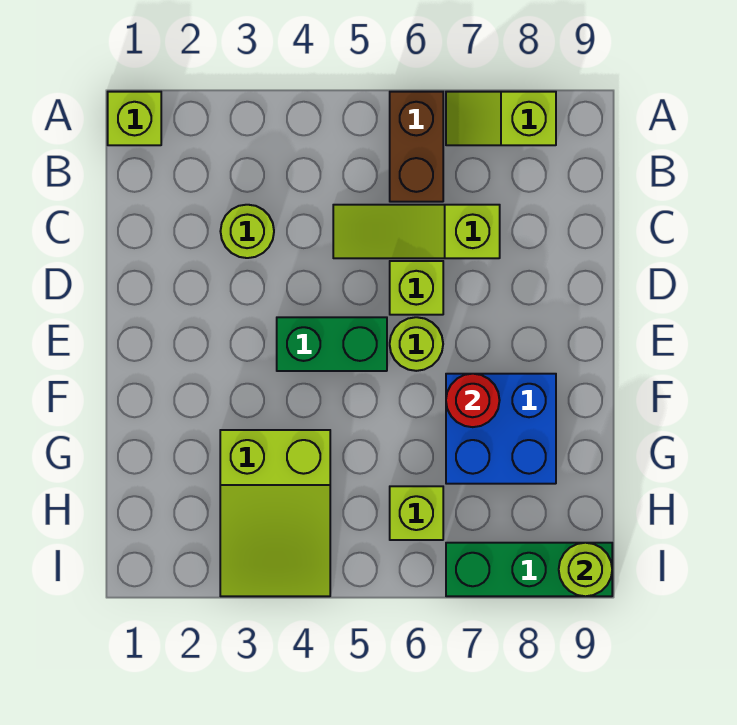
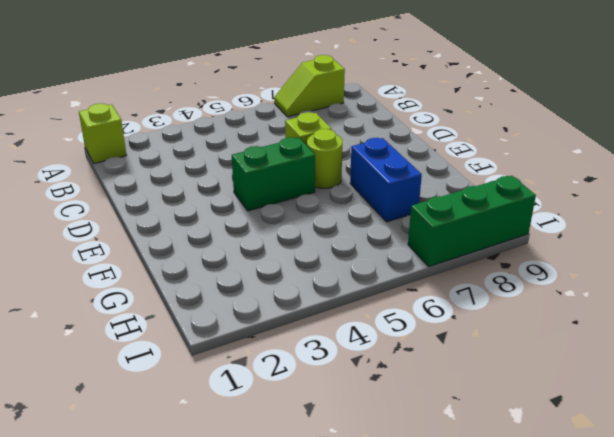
blue 1x2 brick [350,138,422,222] -> blue 2x2 brick [446,374,556,484]
none -> brown 1x2 brick [390,92,443,202]
none -> lime 1x1 round brick [220,205,274,258]
none -> lime 1x3 slope [333,205,500,258]

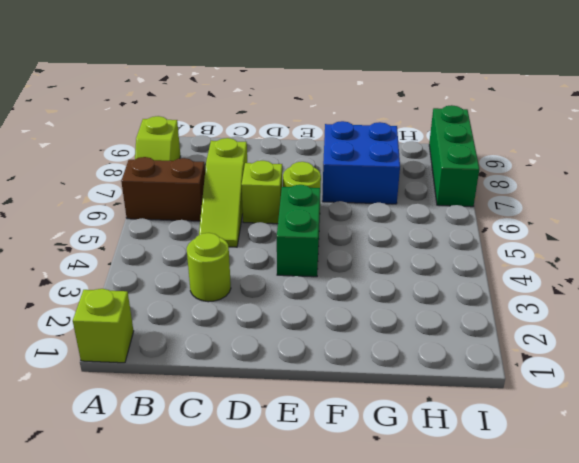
none -> lime 2x3 slope [220,430,330,596]
none -> lime 1x1 brick [390,486,443,540]
none -> red 1x1 round brick [446,374,500,427]

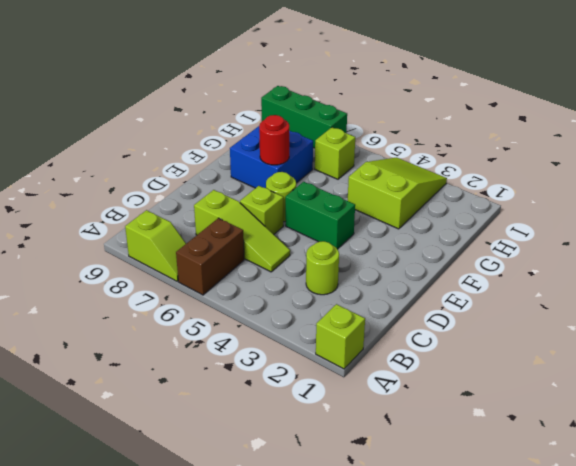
none -> lime 1x1 round brick [559,543,612,596]

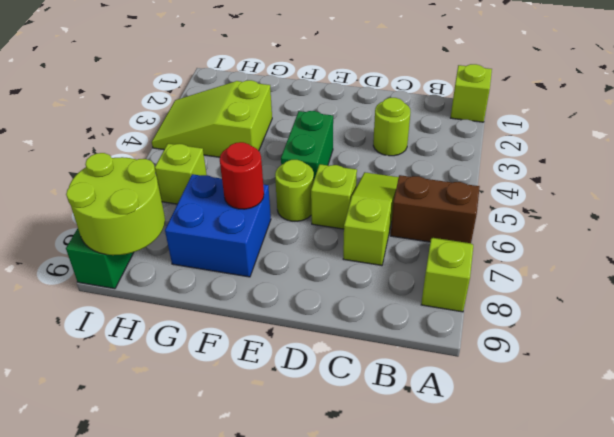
lime 2x2 round brick [66,153,165,255] -> lime 1x1 round brick [559,543,612,596]

